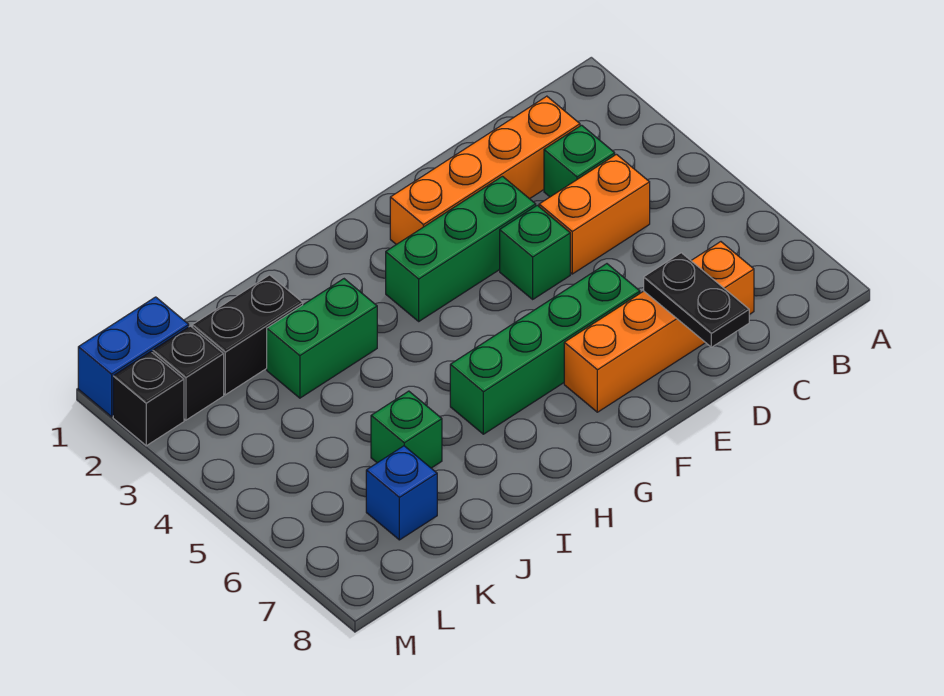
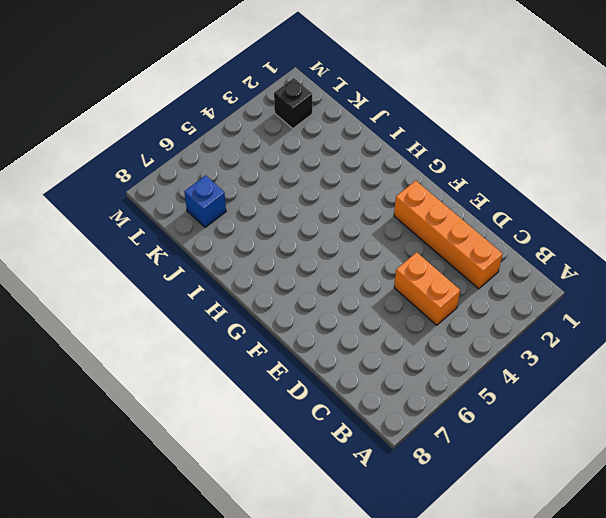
none -> green 1x1 brick [544,125,615,197]
none -> orange 1x4 brick [564,242,754,412]
none -> green 1x3 brick [386,176,536,321]

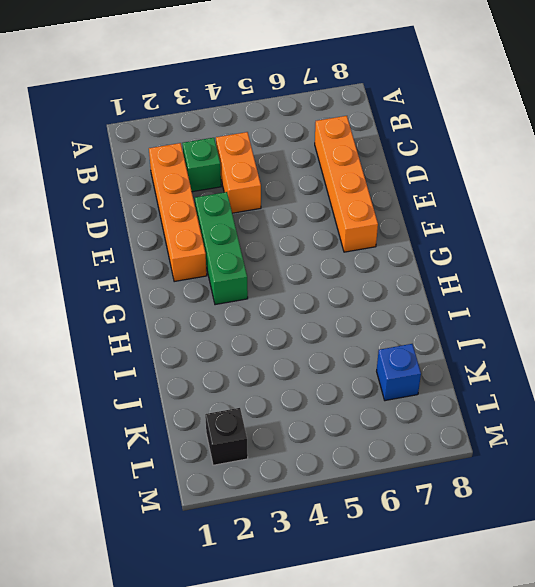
none -> green 1x1 brick [500,205,570,299]
none -> green 1x4 brick [450,264,640,434]
none -> green 1x2 brick [267,279,377,398]

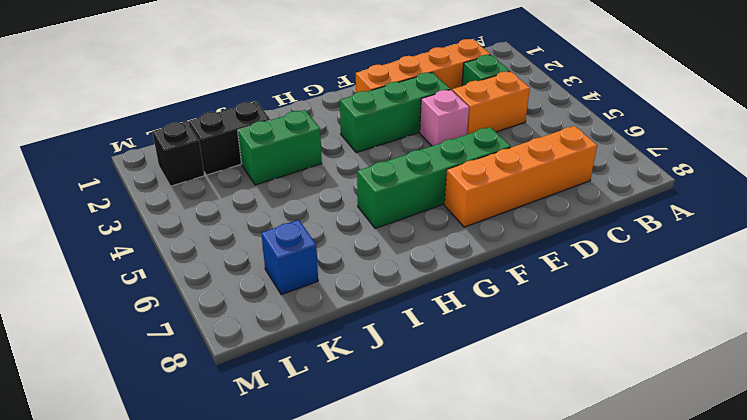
pink 1x1 brick [420,90,469,146] -> green 1x1 brick [500,205,570,299]
none -> green 1x1 brick [371,391,442,468]
none -> blue 1x2 brick [78,297,189,417]
none -> black 1x1 brick [113,352,184,446]

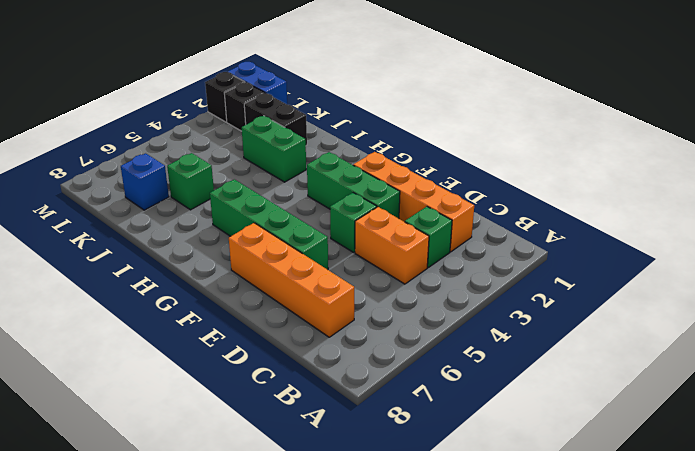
none -> black 1x2 plate [644,253,749,347]

